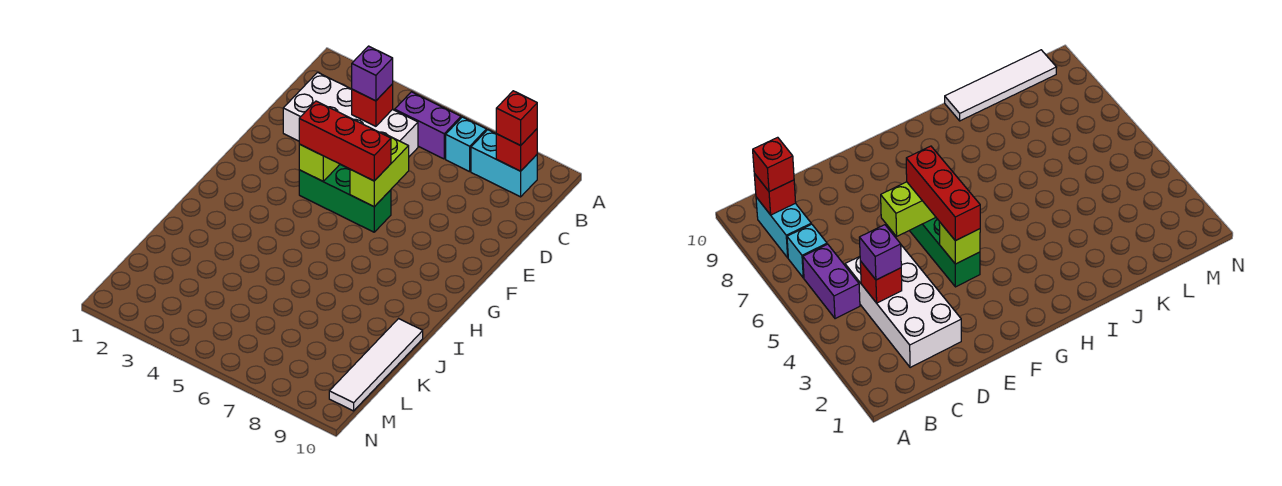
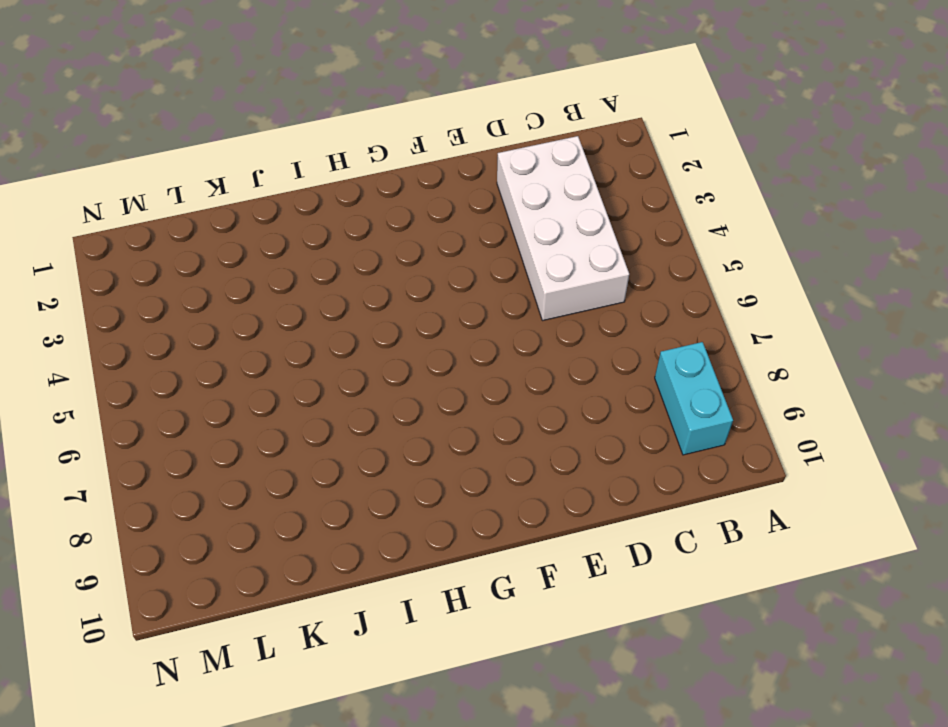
none -> purple 1x2 brick [395,92,461,159]
none -> cyan 1x1 brick [446,117,486,172]
none -> green 1x3 brick [299,164,391,232]

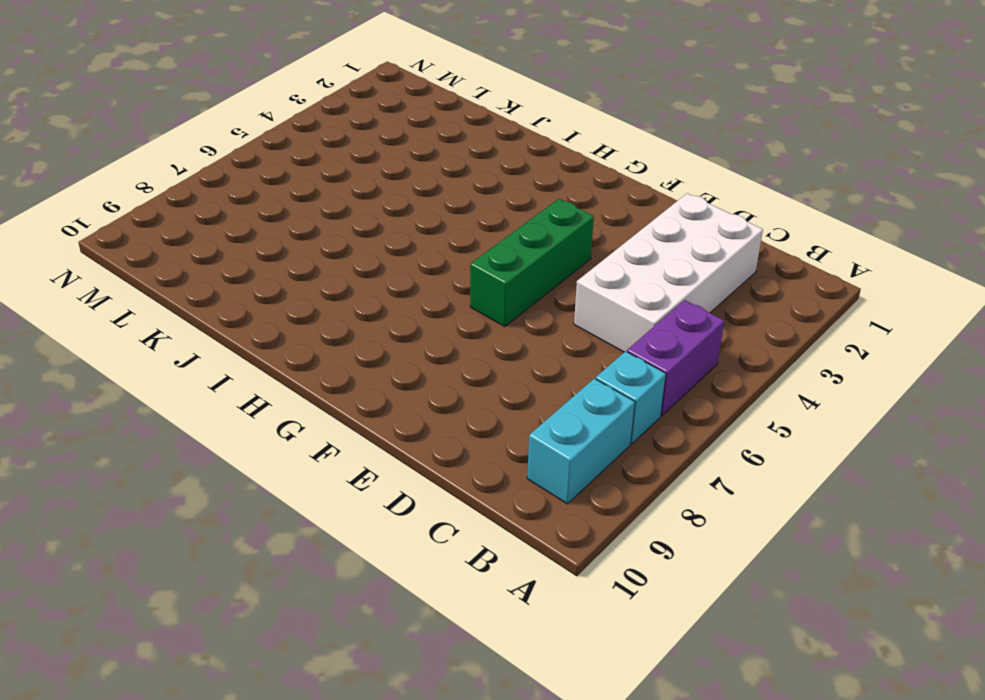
none -> white 1x4 tile [329,319,423,411]
none -> red 1x1 brick [496,129,537,171]
none -> red 1x1 brick [352,84,393,126]

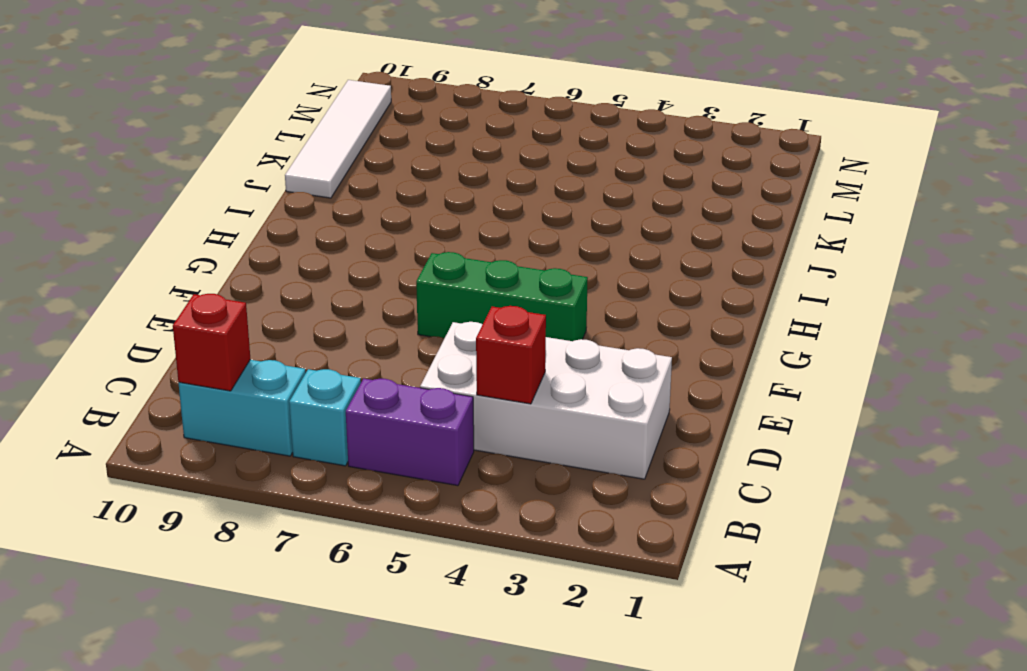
none -> lime 1x2 brick [350,134,409,207]
none -> lime 1x1 brick [299,144,340,181]
none -> red 1x1 brick [496,91,537,145]

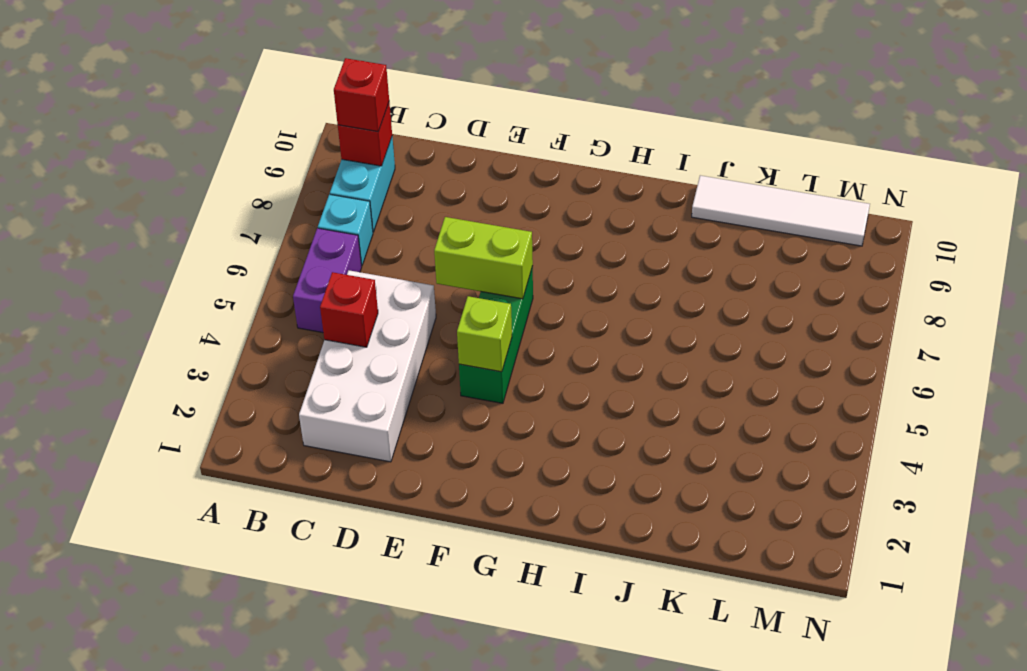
none -> purple 1x1 brick [352,46,393,101]
none -> red 1x3 brick [299,101,391,181]

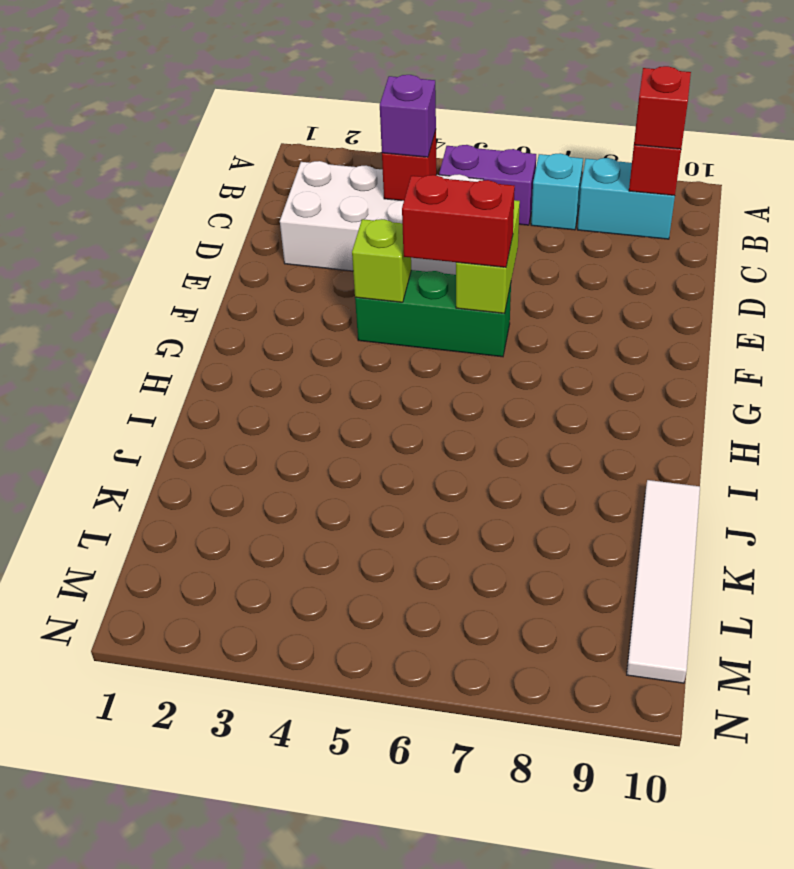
red 1x2 brick [402,175,515,267] -> red 1x3 brick [299,101,391,181]

